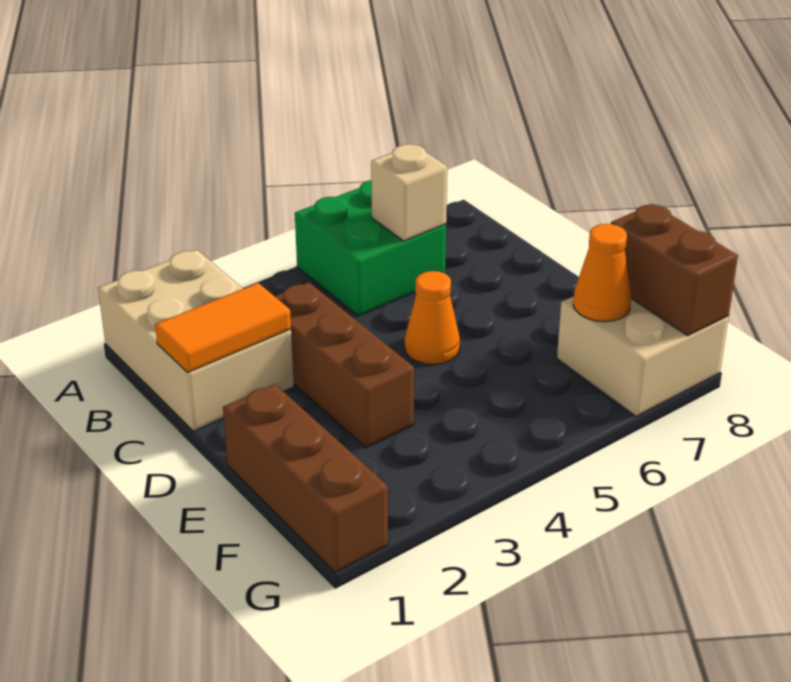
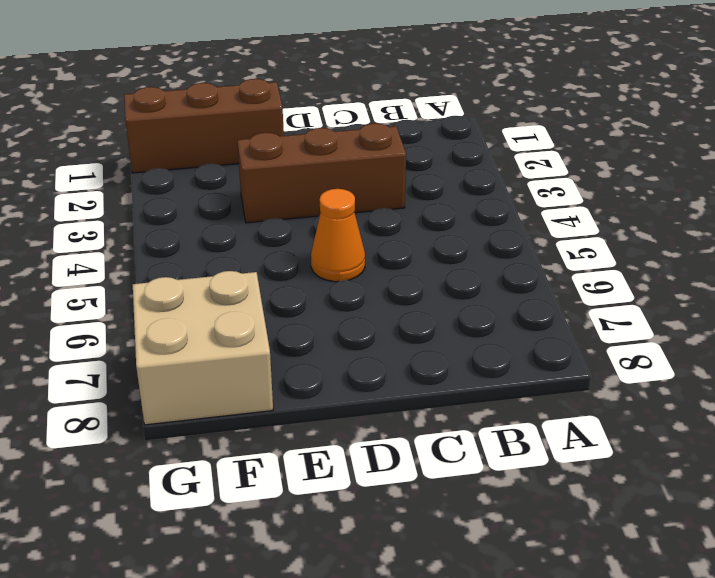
none -> tan 2x3 brick [98,250,294,431]
none -> green 2x2 brick [295,180,446,316]

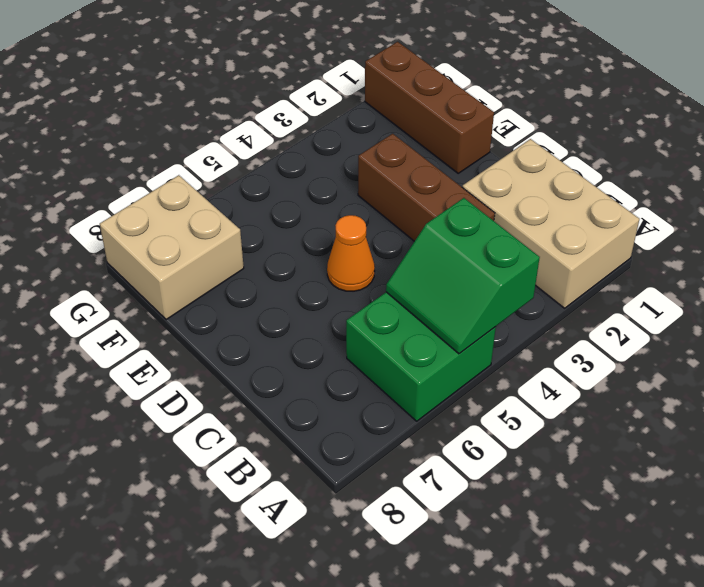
green 2x2 slope [386,198,540,354] -> none
none -> tan 1x1 brick [371,144,447,241]
none -> orange 1x2 tile [155,283,291,372]

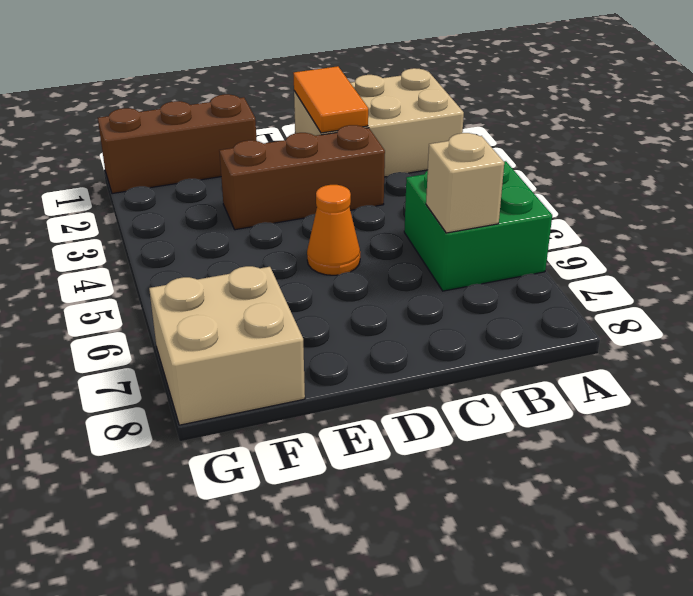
none -> orange 1x1 cone [573,224,631,322]
none -> brown 1x2 brick [611,204,738,336]

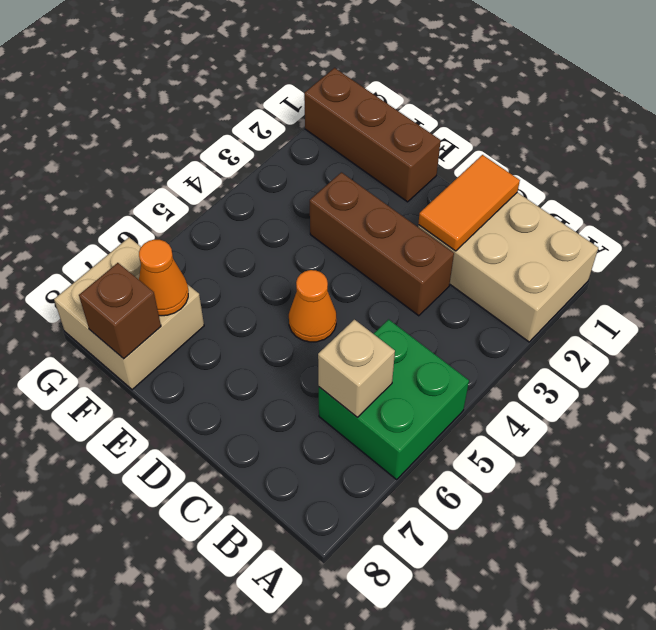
brown 1x1 brick [79,263,161,359] -> brown 1x2 brick [611,204,738,336]

